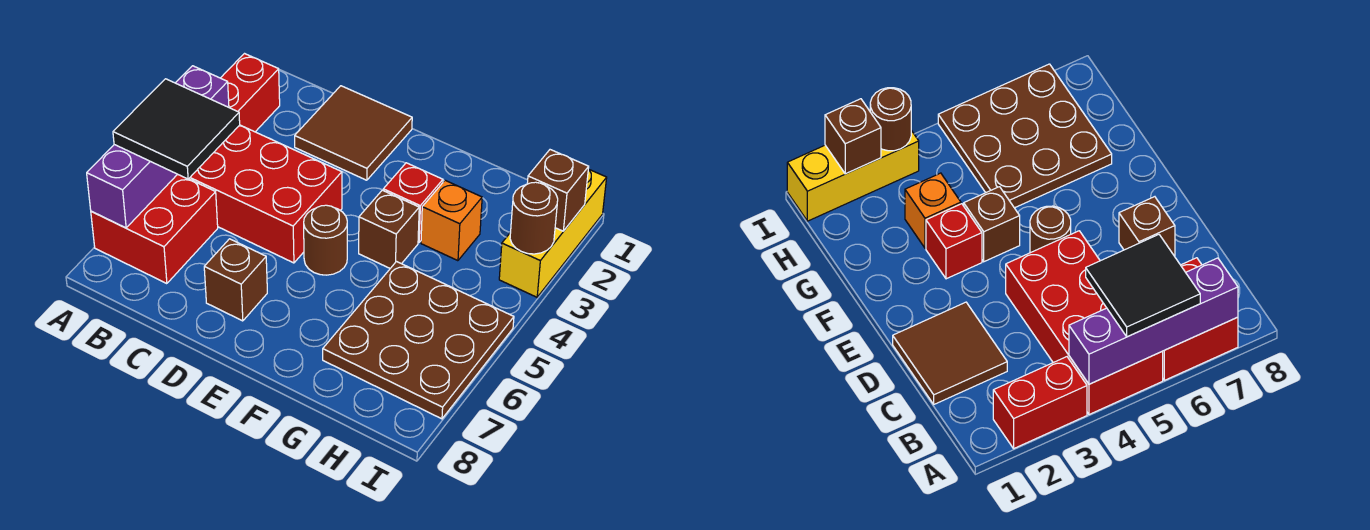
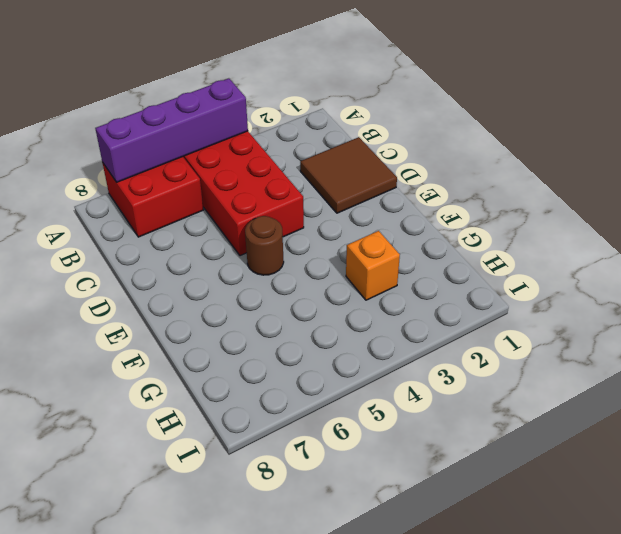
none -> red 1x2 brick [221,54,280,132]
none -> brown 1x1 brick [204,239,267,321]
none -> red 1x1 brick [383,163,443,242]

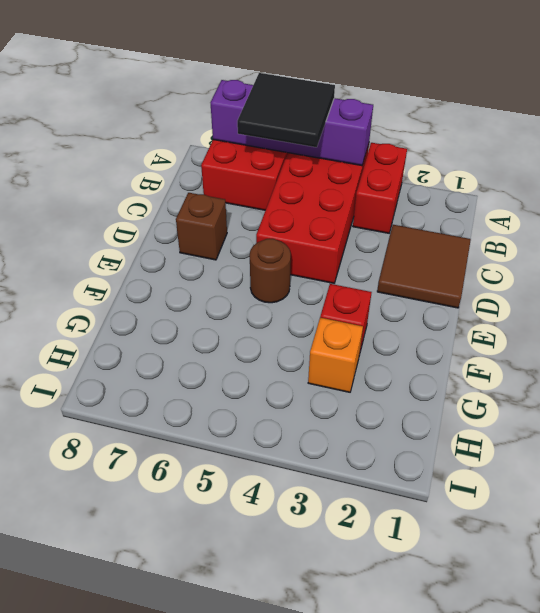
red 1x2 brick [353,143,407,233] -> red 1x2 brick turned to [221,54,280,132]
none -> brown 1x1 brick [359,190,419,268]
none -> brown 3x3 plate [323,262,514,419]
none -> yellow 1x3 brick [499,169,607,297]

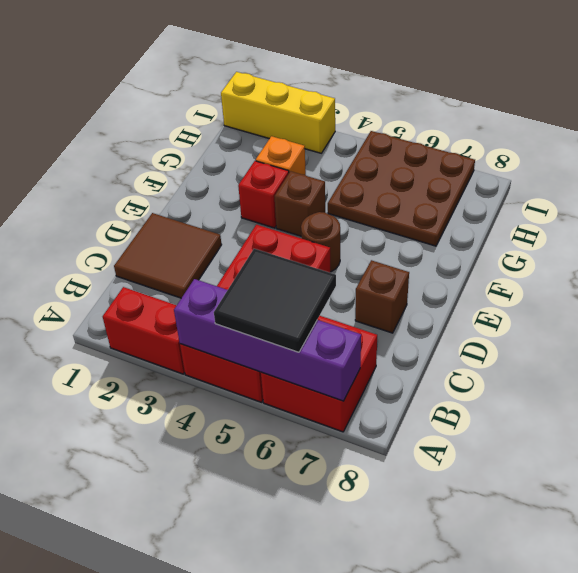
none -> brown 1x1 brick [527,150,589,231]
none -> brown 1x1 round brick [510,182,558,254]

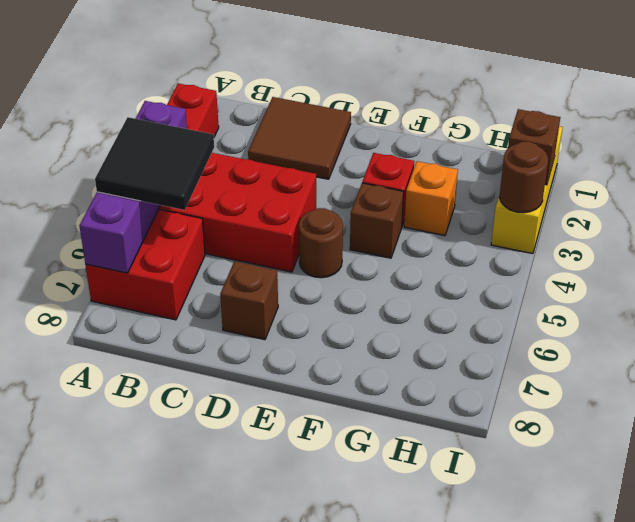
none -> brown 3x3 plate [323,262,514,419]

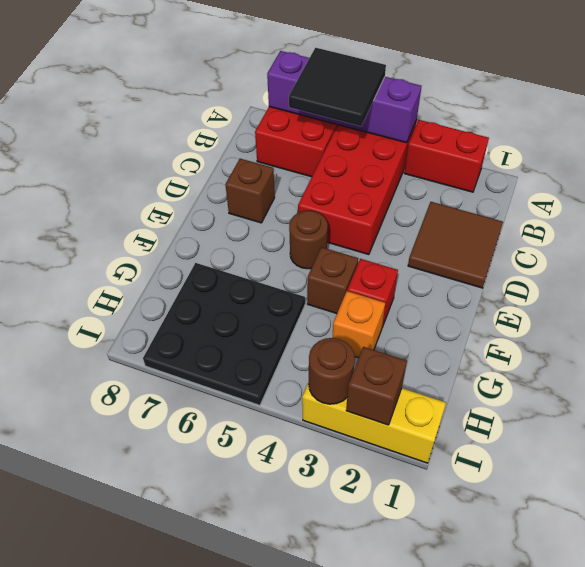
black 3x3 plate [143,263,305,405] -> brown 3x3 plate [323,262,514,419]

